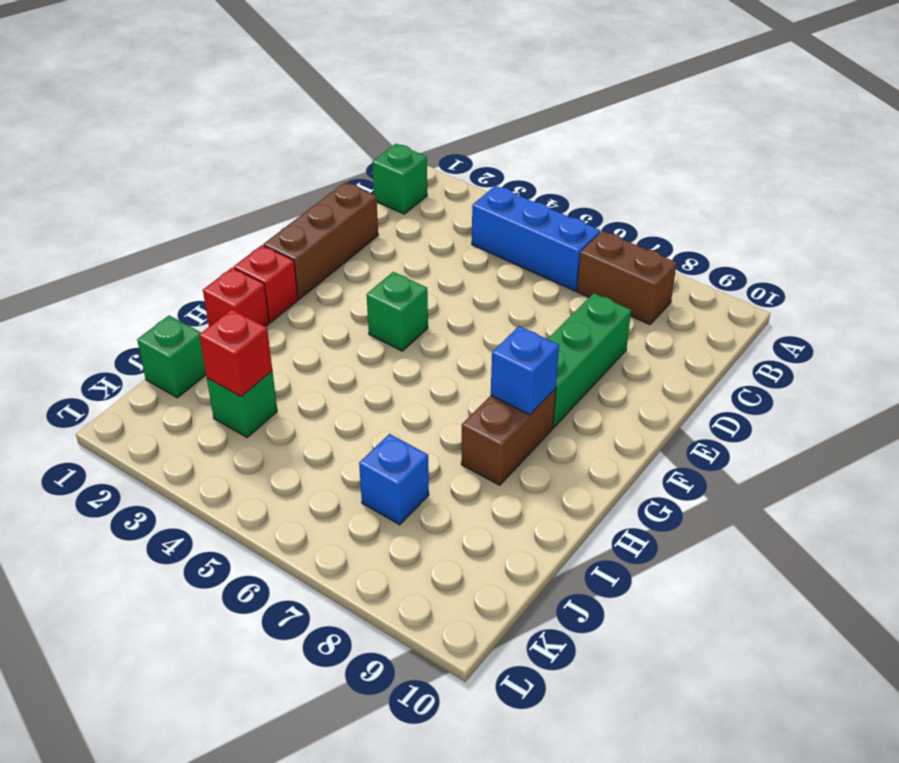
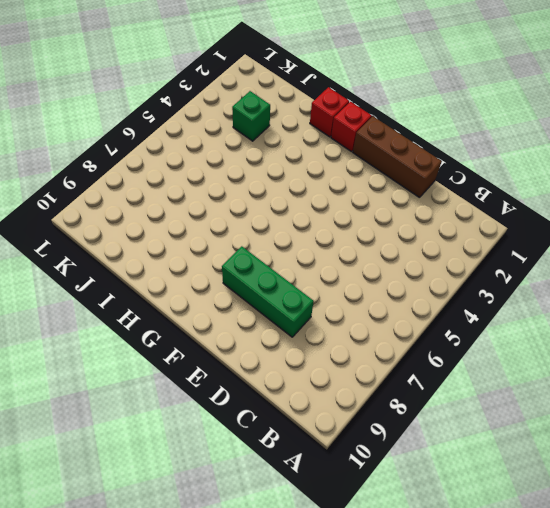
none -> green 1x1 brick [372,144,427,214]
none -> blue 1x3 brick [472,186,601,291]
none -> brown 1x2 brick [577,231,677,325]

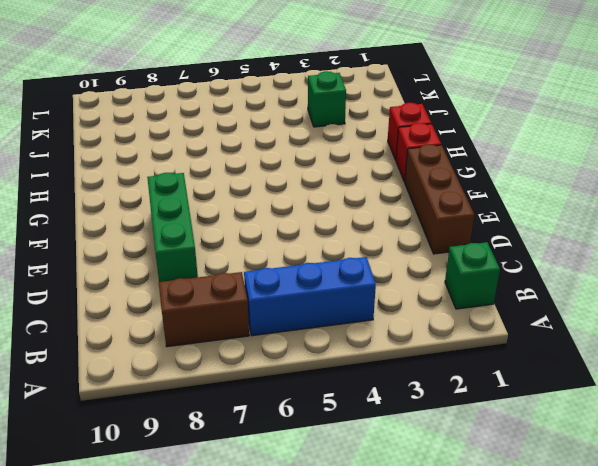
none -> green 1x1 brick [367,272,428,351]
none -> brown 1x2 brick [461,389,556,485]
none -> green 1x1 brick [137,315,206,398]

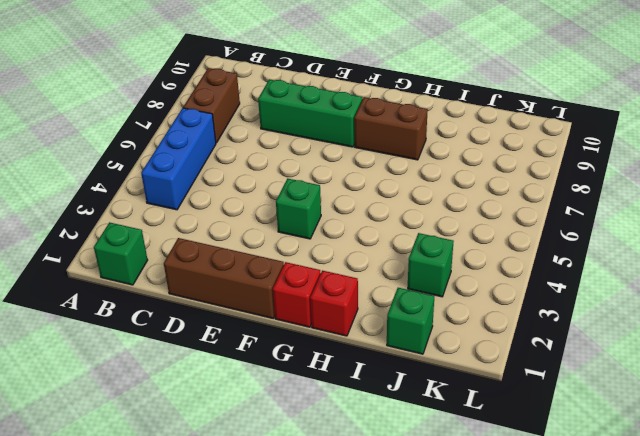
none -> blue 1x1 brick [359,434,429,525]
none -> blue 1x1 brick [491,326,559,415]
none -> red 1x1 brick [199,309,272,397]

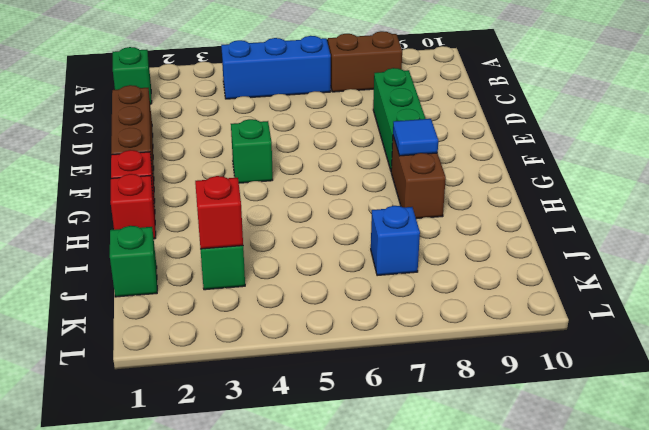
blue 1x1 tile [393,119,438,156] -> blue 1x1 brick [491,326,559,415]

